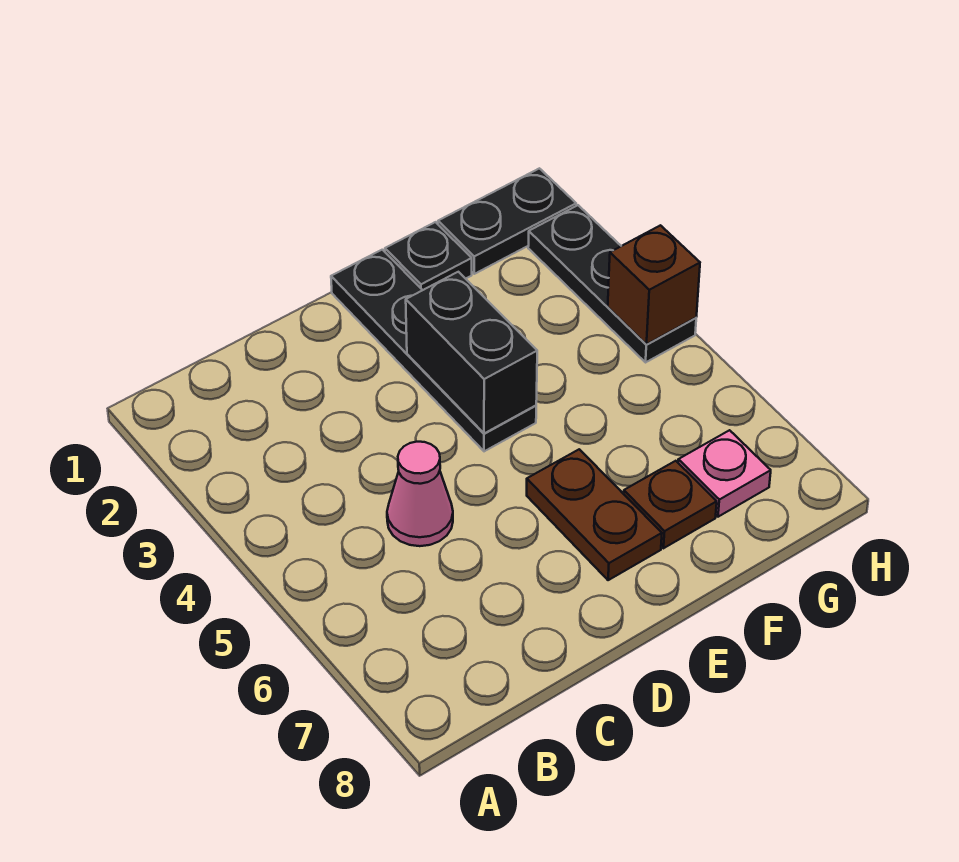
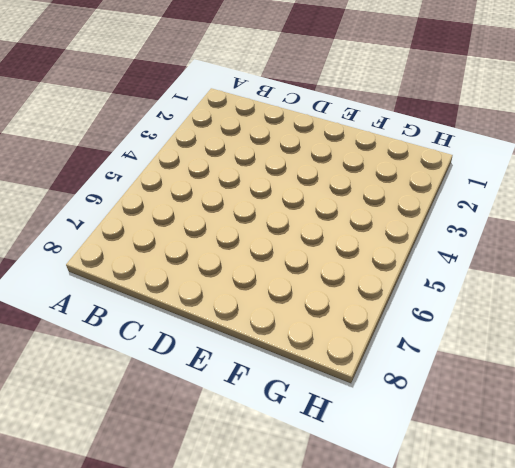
none -> pink 1x1 cone [387,442,453,546]
none -> black 1x4 plate [331,250,536,451]

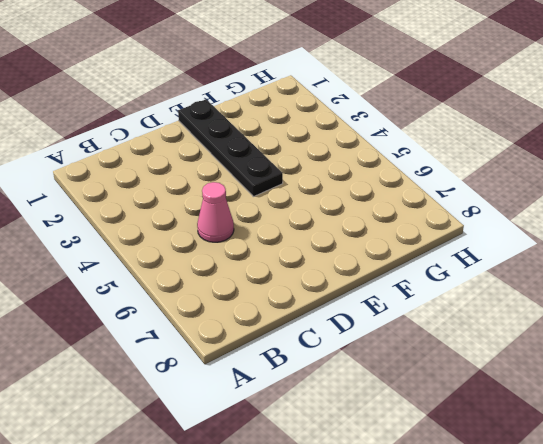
none -> brown 1x2 plate [527,449,662,580]
none -> black 1x1 plate [385,222,472,290]

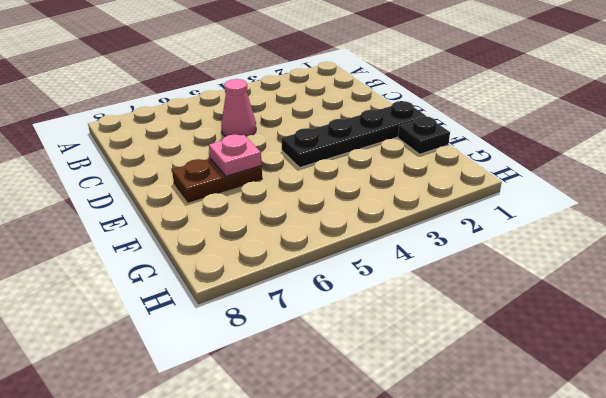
pink 1x1 plate [209,134,262,176] -> pink 1x1 plate moved to [678,430,771,517]
none -> brown 1x1 plate [624,461,717,548]
none -> black 1x2 plate [438,168,576,274]

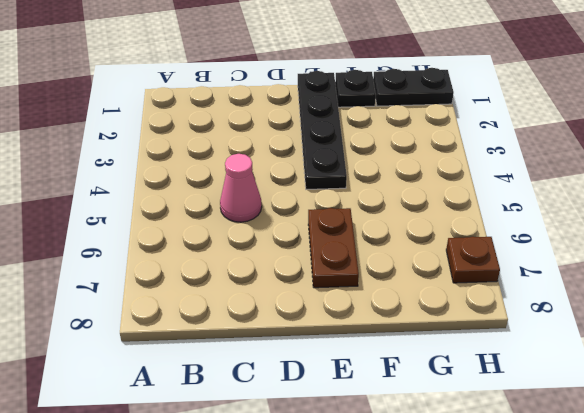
brown 1x1 plate [446,237,500,283] -> brown 1x1 plate moved to [624,461,717,548]
none -> pink 1x1 plate [678,430,771,517]
none -> black 1x3 plate [528,205,696,362]

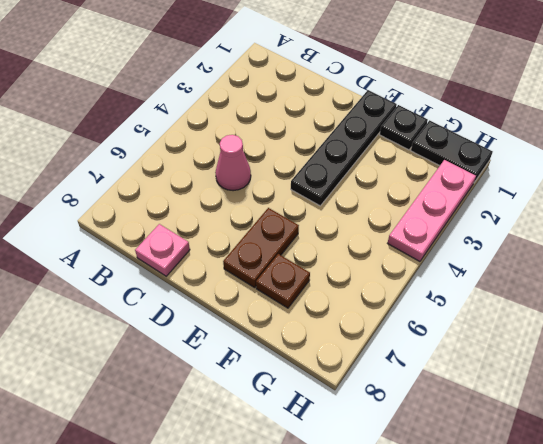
pink 1x1 plate [135,224,190,276] -> pink 1x1 plate moved to [678,430,771,517]
pink 1x3 plate [388,160,476,261] -> black 1x3 plate [528,205,696,362]
none -> black 1x2 brick [406,272,537,433]
none -> brown 1x1 brick [608,225,700,344]

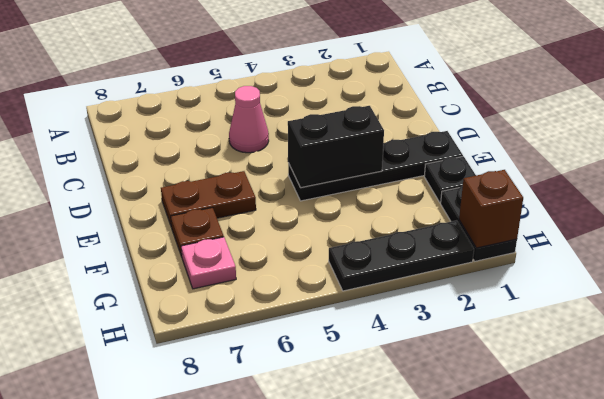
brown 1x1 brick [459,170,523,248] -> brown 1x1 brick moved to [608,225,700,344]

